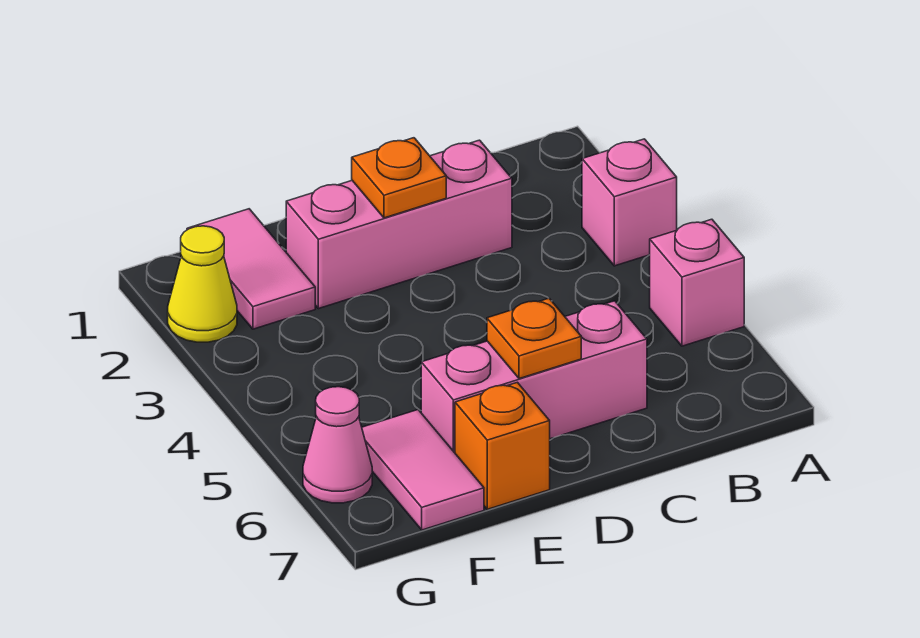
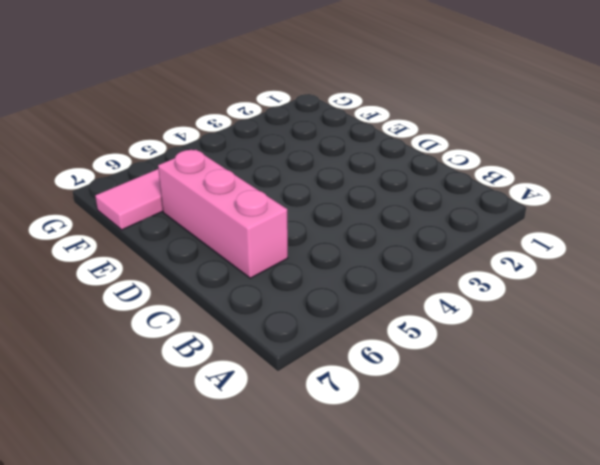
none -> pink 1x1 brick [582,139,677,266]
none -> pink 1x1 brick [650,219,744,346]

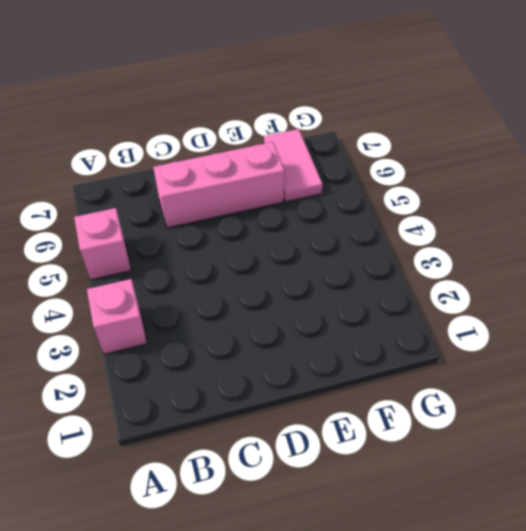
none -> pink 1x3 brick [286,140,512,309]
none -> orange 1x1 brick [455,382,550,509]

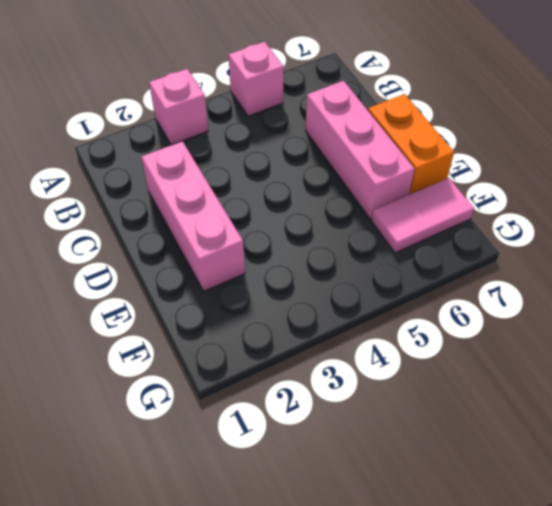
orange 1x2 brick [368,94,454,195] -> orange 1x1 brick [455,382,550,509]
none -> pink 1x2 tile [187,209,315,329]
none -> yellow 1x1 cone [168,226,237,342]

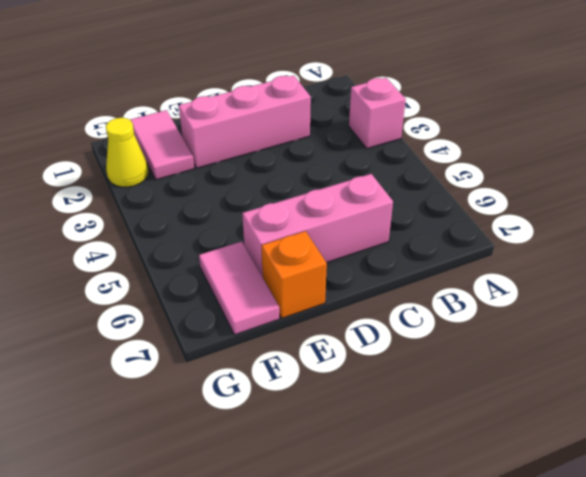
none -> pink 1x1 brick [650,219,744,346]
none -> pink 1x1 cone [303,387,372,503]

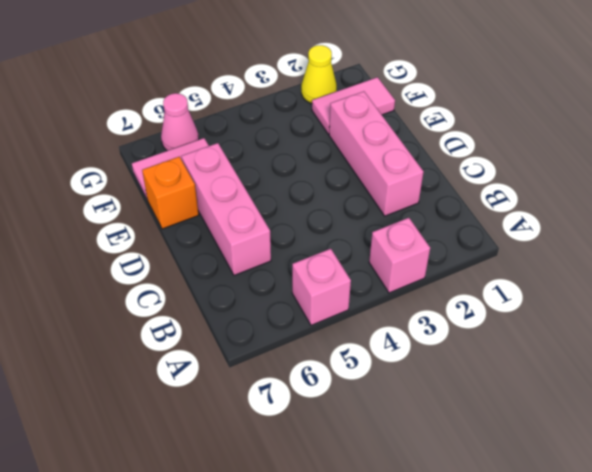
none -> orange 1x1 plate [352,138,446,218]
none -> orange 1x1 plate [487,298,581,379]

